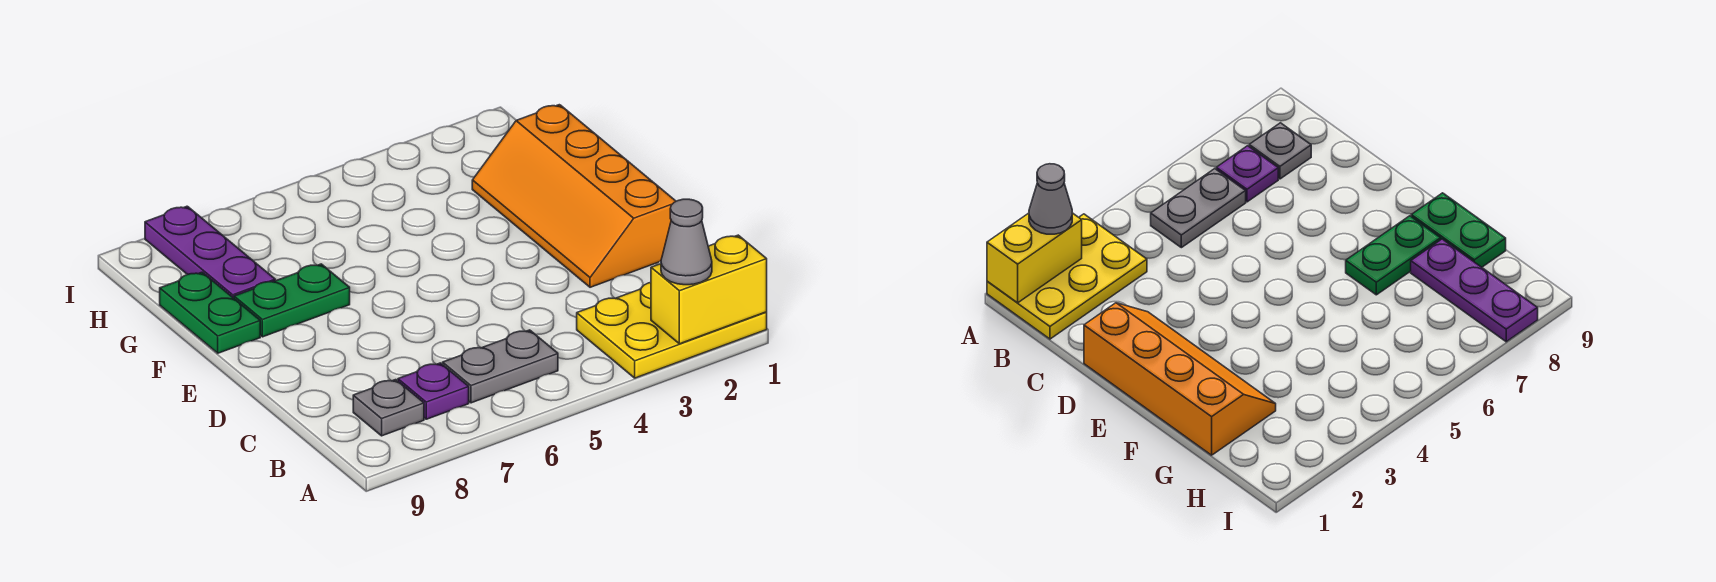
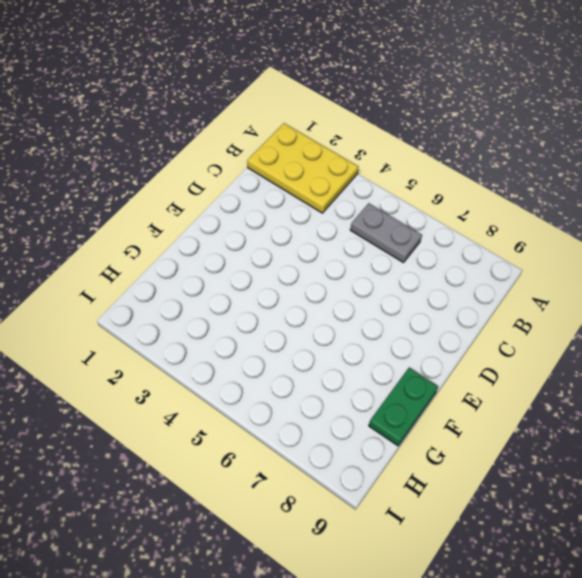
none -> purple 1x1 plate [398,363,469,419]
none -> grey 1x1 plate [353,380,424,436]

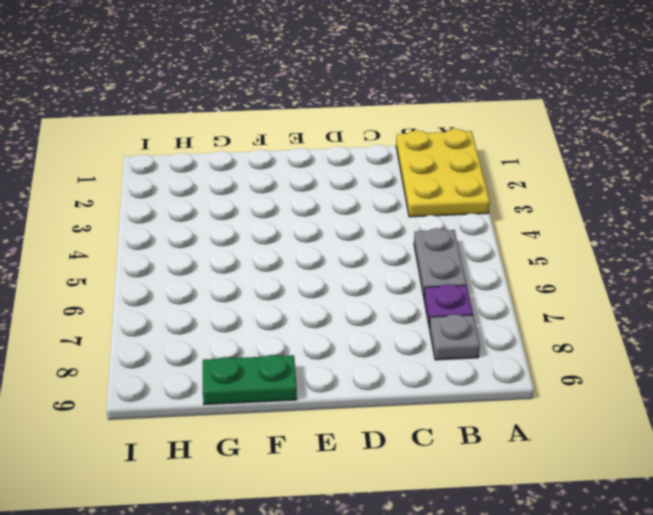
none -> orange 2x4 slope [472,105,676,287]
none -> green 1x2 plate [234,264,350,337]

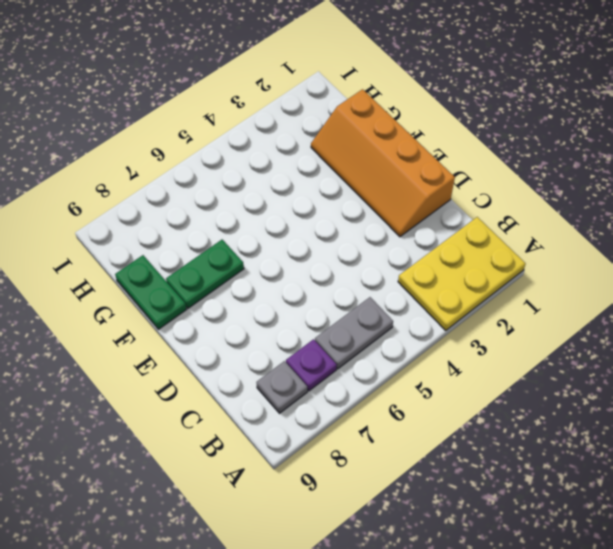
none -> purple 1x3 plate [145,206,275,298]
none -> yellow 1x2 brick [651,235,767,344]

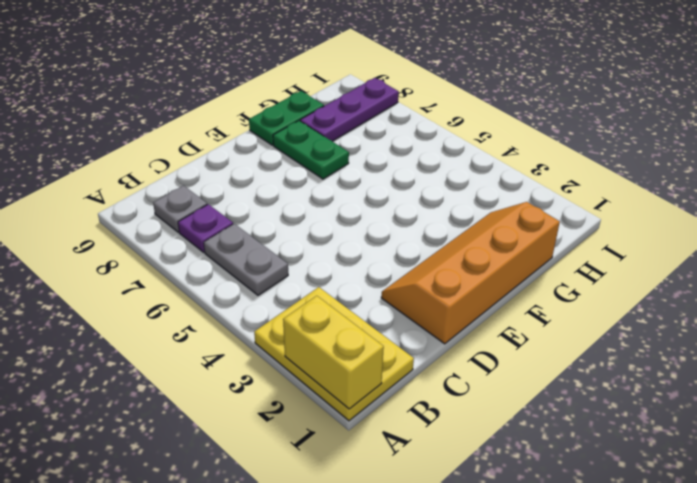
none -> grey 1x1 cone [661,199,712,285]

